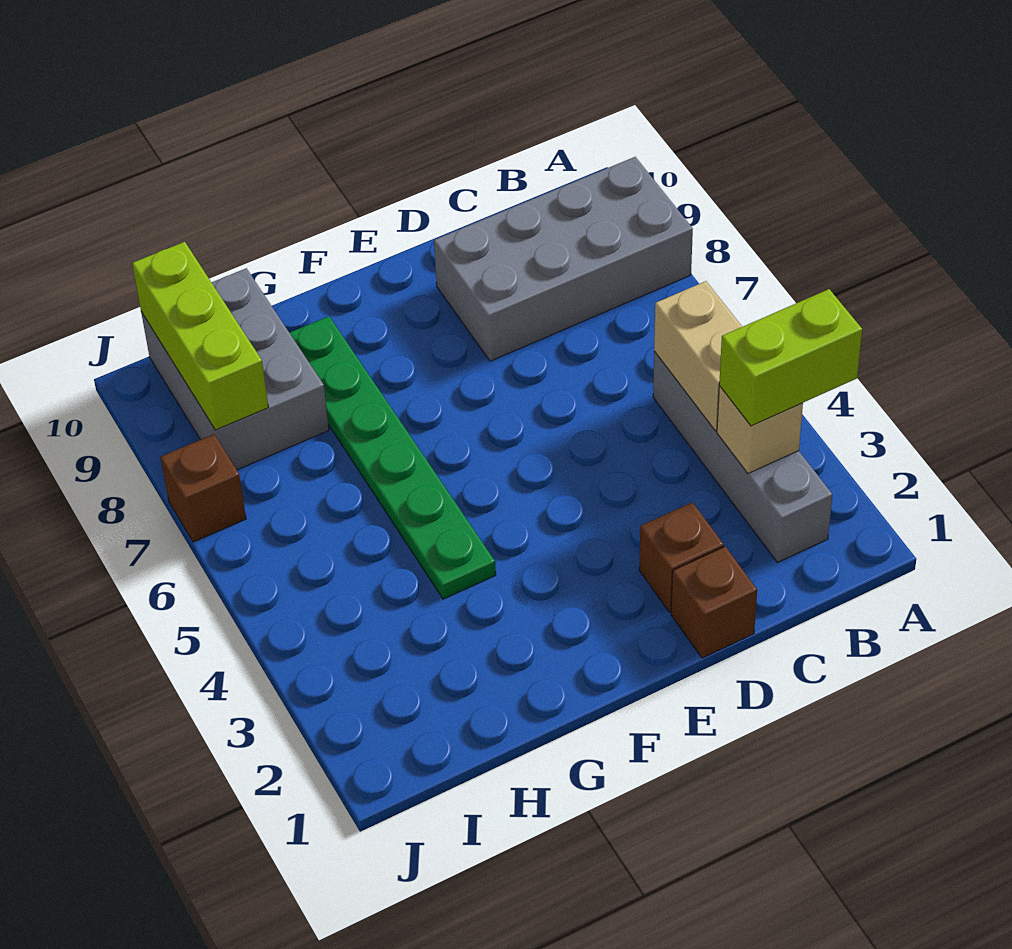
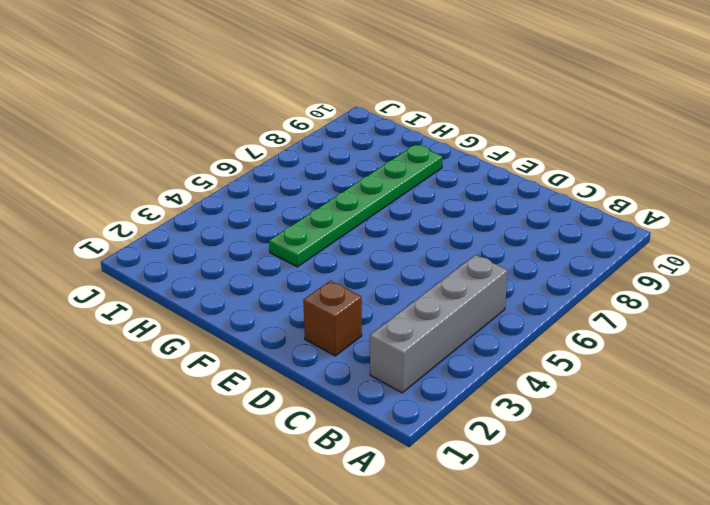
none -> grey 2x4 brick [434,157,693,361]
none -> brown 1x1 brick [671,547,757,658]

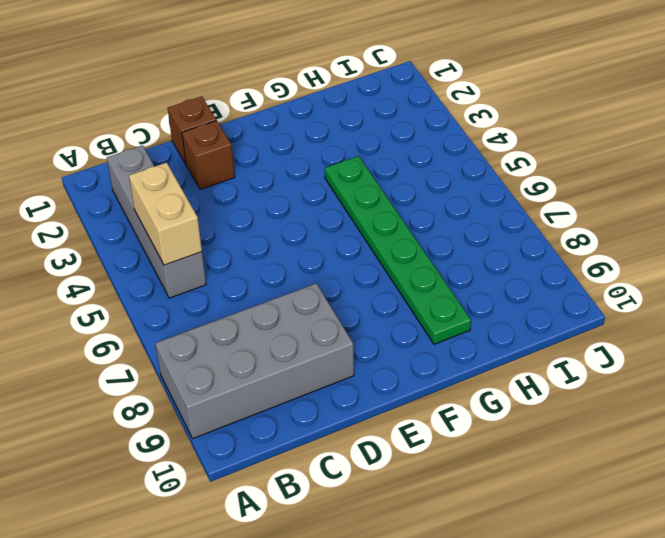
none -> grey 2x3 brick [141,268,329,470]
none -> brown 1x1 brick [161,434,246,542]

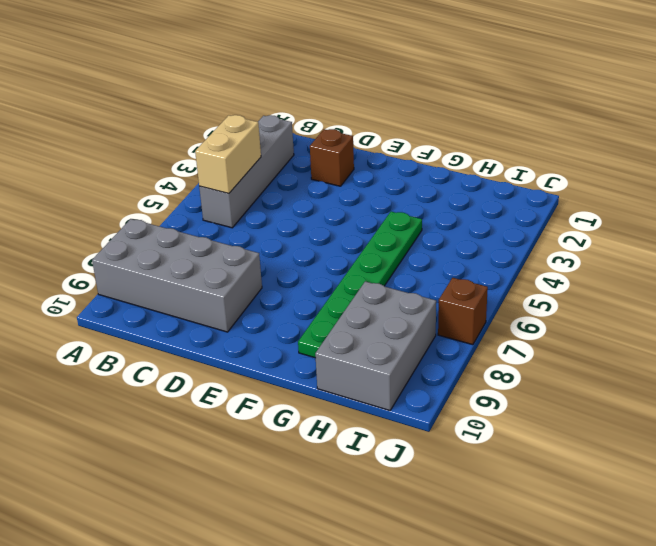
none -> brown 1x1 brick [671,547,757,658]
none -> tan 1x1 brick [717,386,803,473]

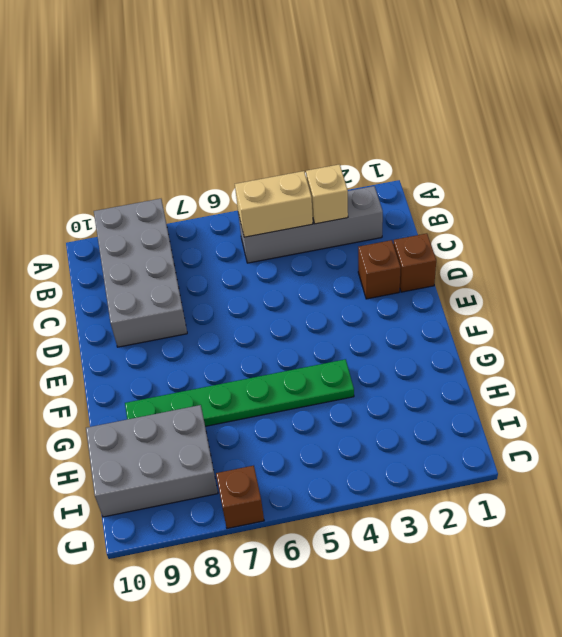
none -> lime 1x3 brick [132,242,268,430]
none -> lime 1x2 brick [719,289,862,426]

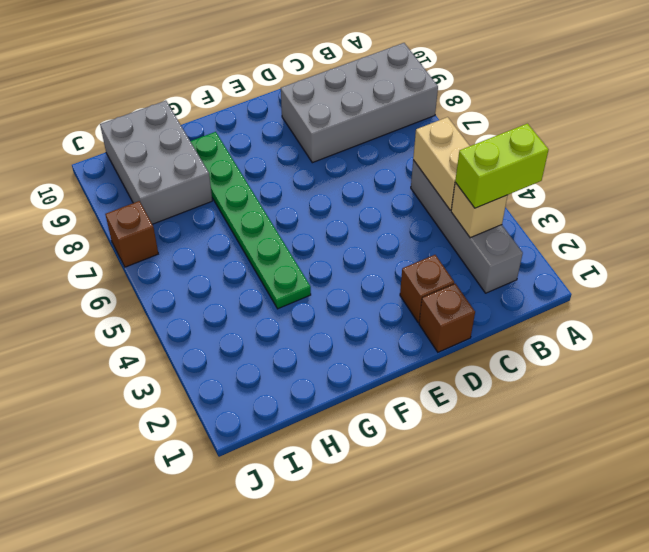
none -> lime 1x3 brick [132,242,268,430]

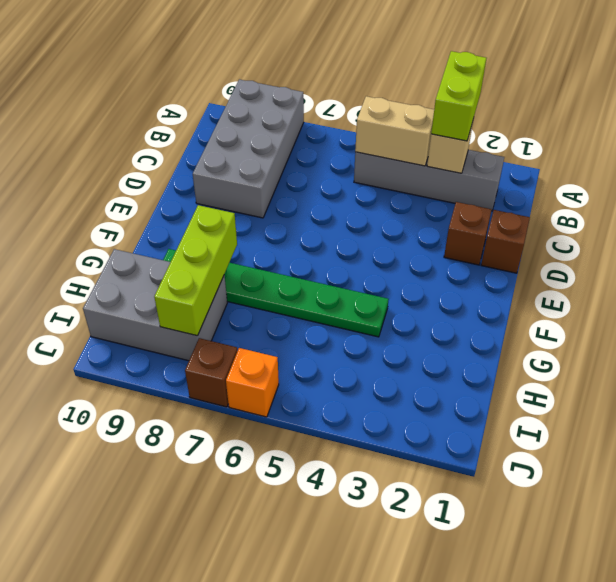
lime 1x3 brick [154,205,237,336] -> lime 1x3 brick turned to [132,242,268,430]
orange 1x1 brick [226,348,279,417] -> none

